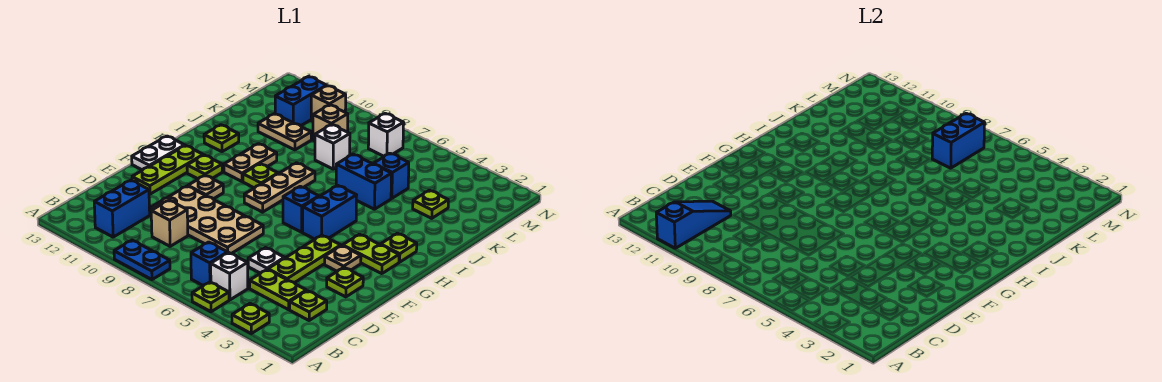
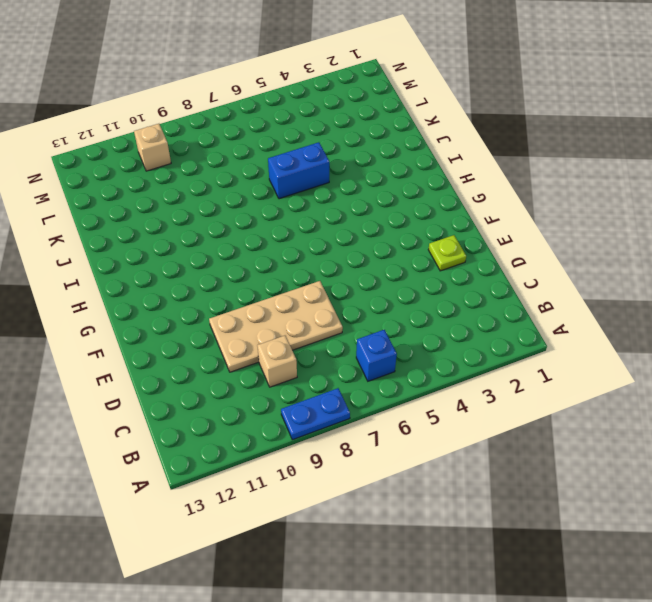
none -> lime 1x1 plate [232,304,269,334]
none -> lime 1x1 plate [192,282,229,312]
none -> white 1x1 brick [211,253,248,300]
none -> blue 1x2 brick [94,180,150,237]

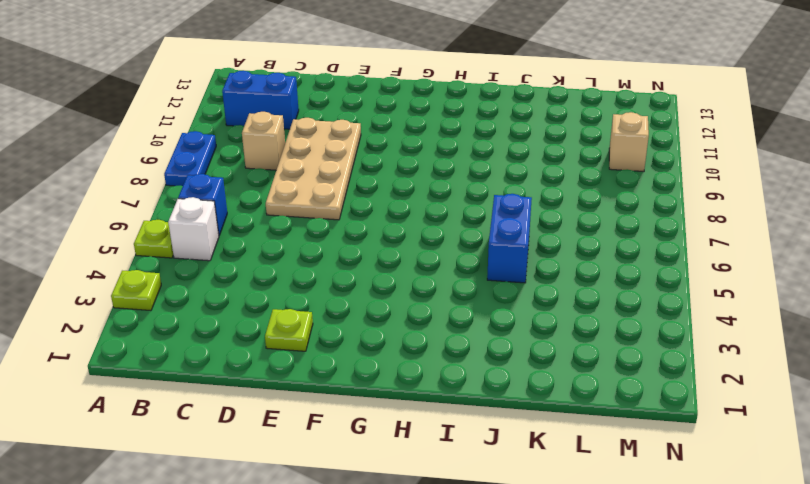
none -> lime 1x1 plate [290,291,327,320]
none -> lime 1x2 plate [250,269,306,310]
none -> lime 1x3 plate [268,235,341,283]
none -> white 1x1 plate [248,248,284,273]

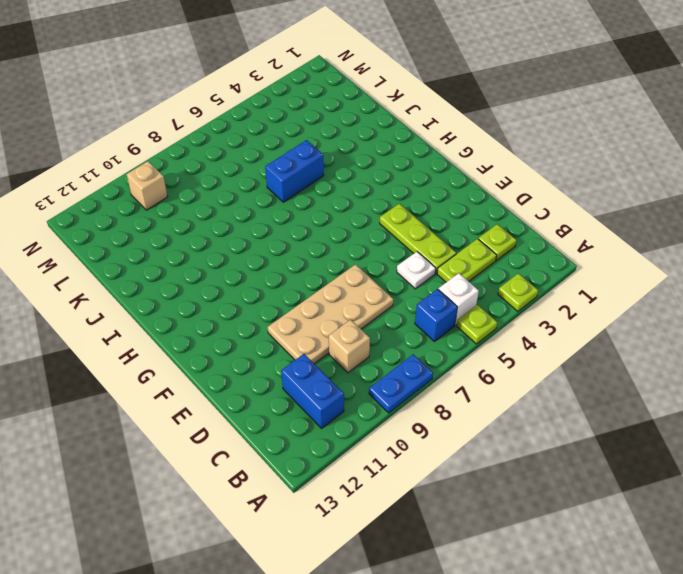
none -> lime 1x1 plate [327,268,363,297]
none -> lime 1x3 plate [132,146,203,194]
none -> tan 1x1 plate [325,246,361,271]
none -> tan 1x1 plate [188,175,223,199]

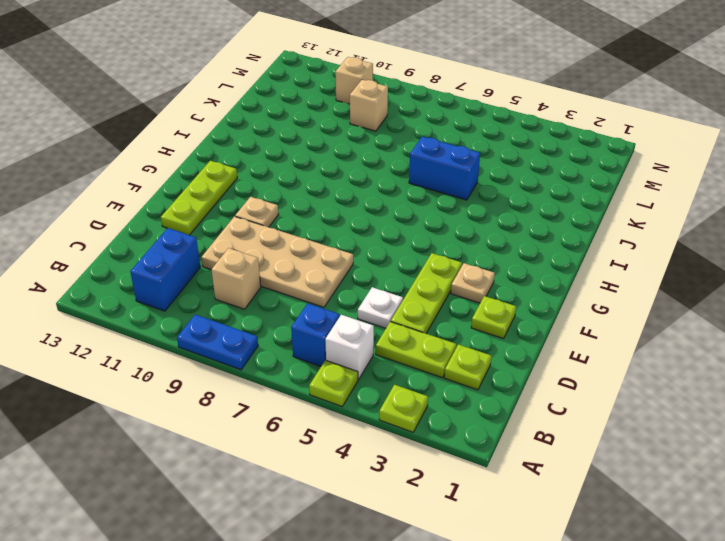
none -> white 1x2 plate [132,136,185,170]
none -> lime 1x2 plate [343,234,399,274]
none -> blue 1x2 brick [303,185,357,239]
none -> blue 1x1 brick [283,186,319,232]

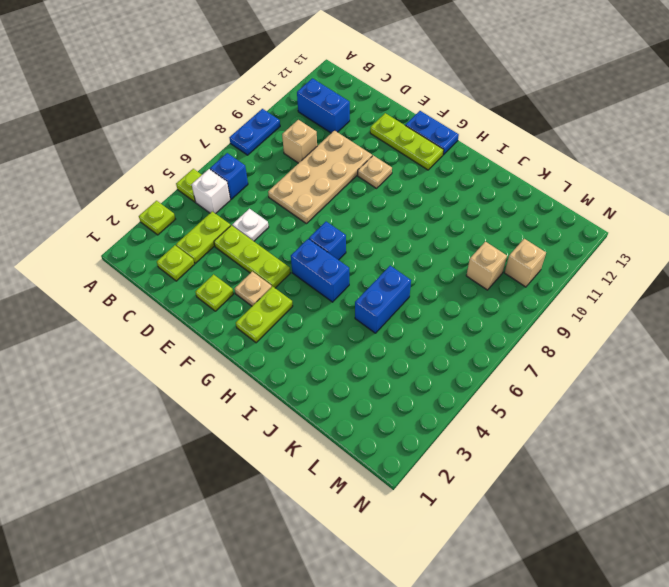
blue 1x2 plate [405,111,459,155] -> white 1x2 plate [132,136,185,170]
none -> tan 1x3 plate [244,163,315,212]
none -> lime 1x1 plate [187,155,222,179]
none -> lime 1x1 plate [381,233,417,262]
none -> lime 1x1 plate [243,164,278,188]

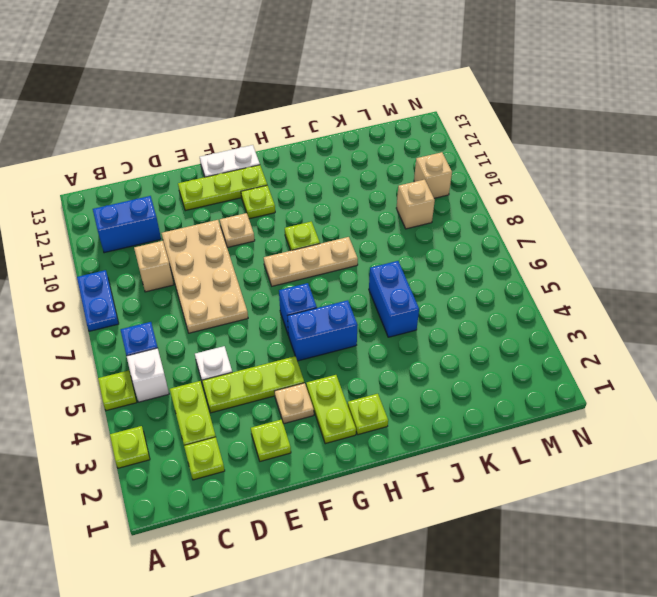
none -> tan 1x2 plate [224,144,277,181]
none -> lime 1x1 plate [204,125,239,152]
none -> lime 1x1 plate [413,190,448,218]
none -> blue 1x1 brick [374,153,409,198]

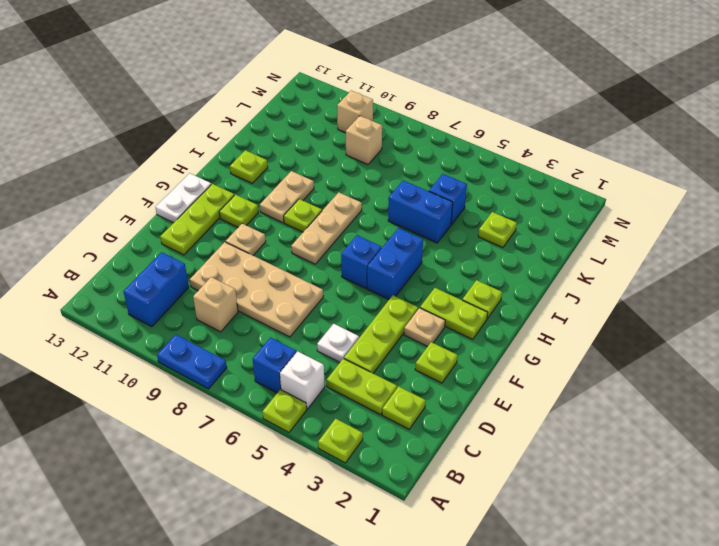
none -> white 1x1 brick [315,124,350,169]
none -> tan 1x2 plate [258,114,311,150]
none -> blue 1x2 brick [275,77,327,126]
none -> white 1x1 brick [368,113,404,156]

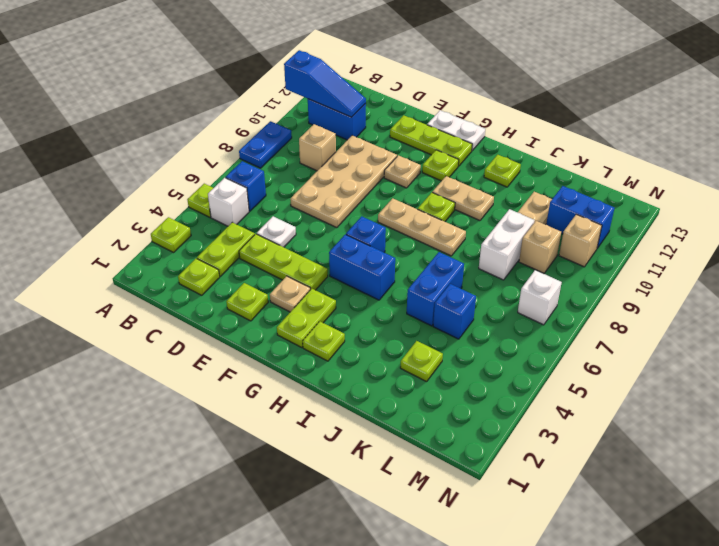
white 1x2 brick [479,209,534,280] -> white 1x1 brick [315,124,350,169]
none -> blue 1x2 brick [932,113,985,168]

